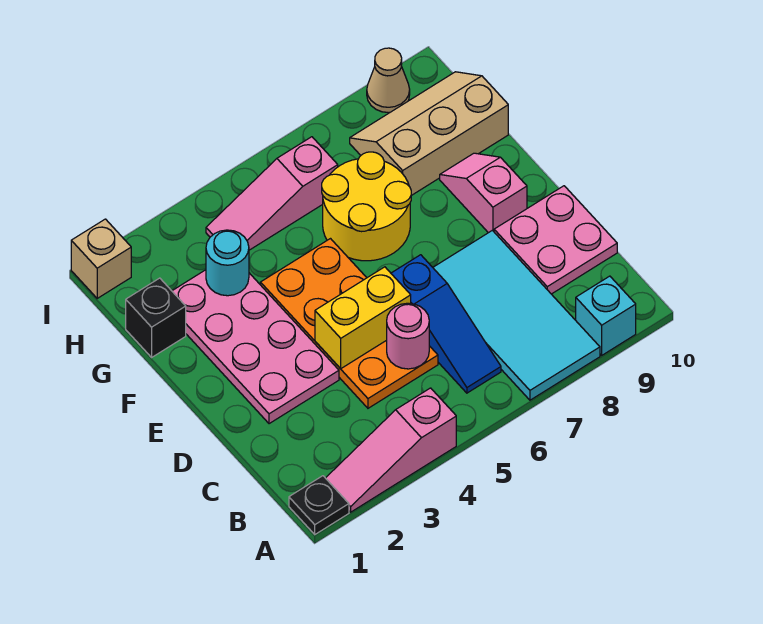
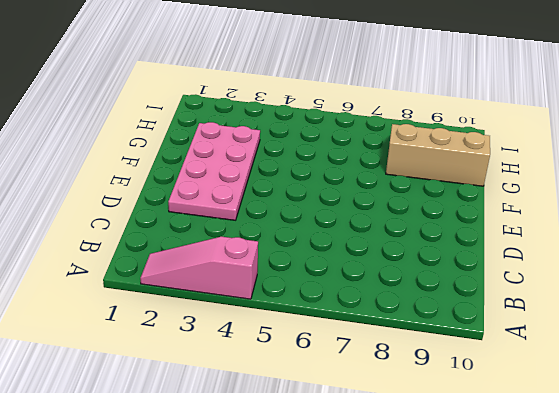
none -> black 1x1 plate [289,476,349,534]
none -> cyan 2x4 tile [433,230,600,400]
none -> cyan 1x1 brick [576,276,636,355]

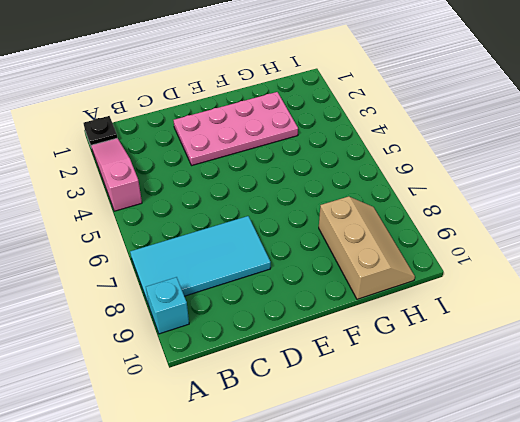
none -> blue 1x3 slope [391,255,501,393]
none -> orange 2x4 plate [260,239,438,408]
none -> pink 2x2 plate [494,186,617,294]

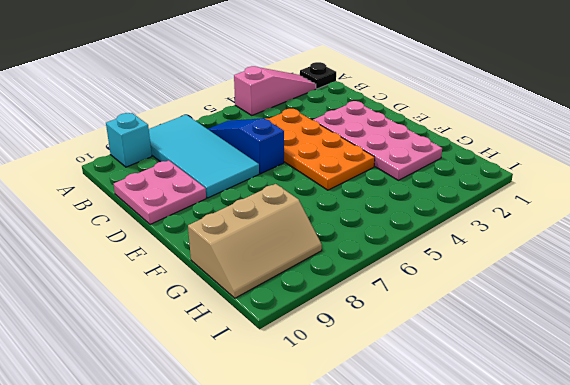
none -> pink 1x2 slope [440,153,527,233]
none -> yellow 2x2 round brick [322,152,411,261]
none -> black 1x1 brick [126,278,186,357]

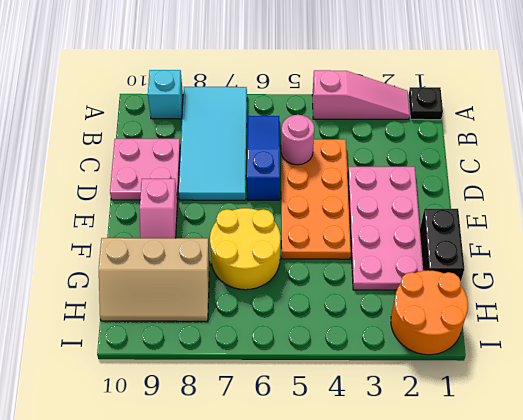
black 1x2 brick [420,209,464,281] -> black 1x1 brick [126,278,186,357]
orange 2x2 round brick [391,270,468,355] -> tan 1x1 brick [71,219,131,298]
none -> pink 1x3 slope [206,137,338,250]
none -> tan 1x1 cone [367,48,410,113]
none -> yellow 1x2 brick [315,267,411,369]

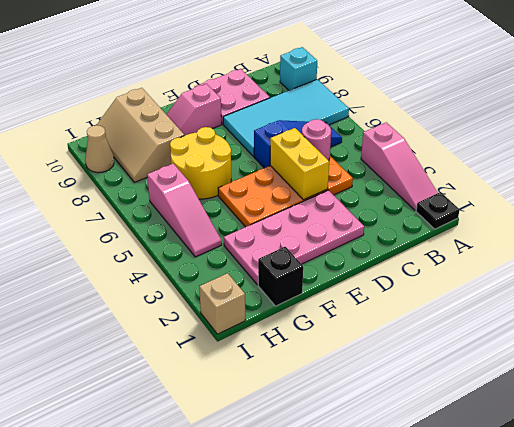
none -> cyan 1x1 round brick [206,230,249,296]

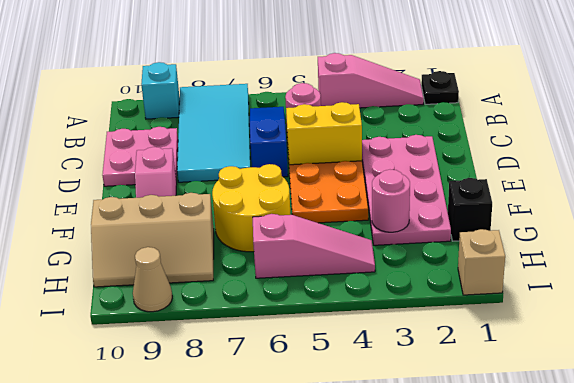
pink 1x1 round brick [372,170,410,232] -> cyan 1x1 round brick [206,230,249,296]

